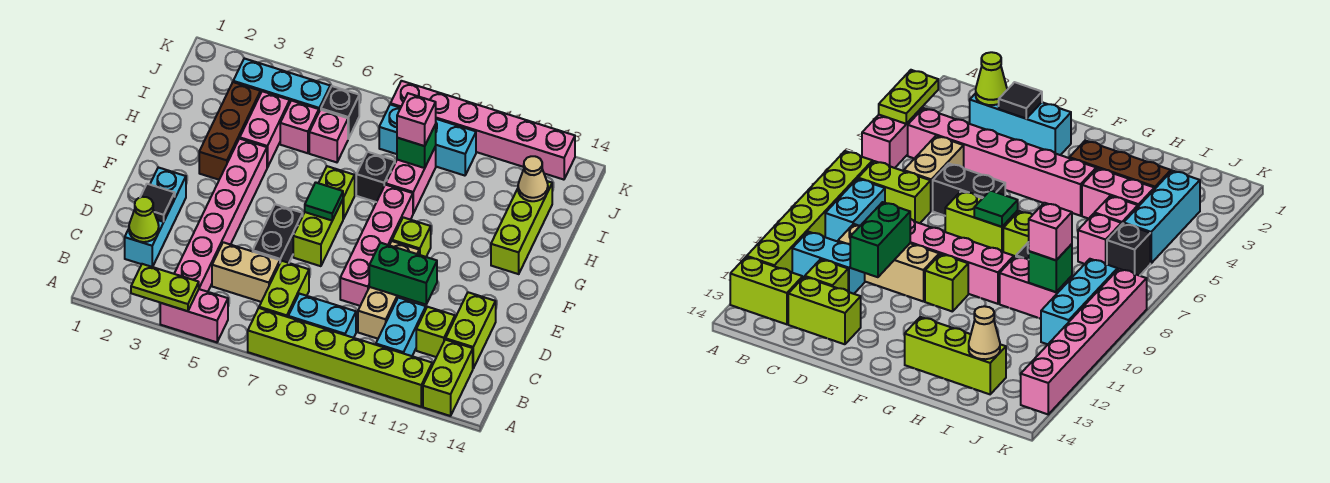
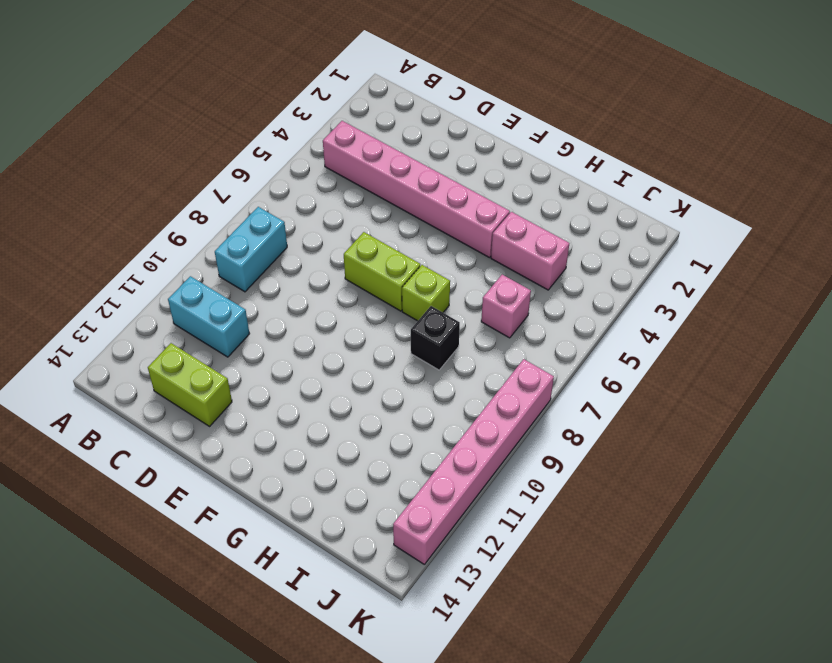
none -> pink 1x2 brick [160,289,228,342]
none -> lime 1x6 brick [248,308,432,407]
none -> lime 1x2 brick [423,339,473,416]
none -> lime 1x2 brick [259,261,309,317]

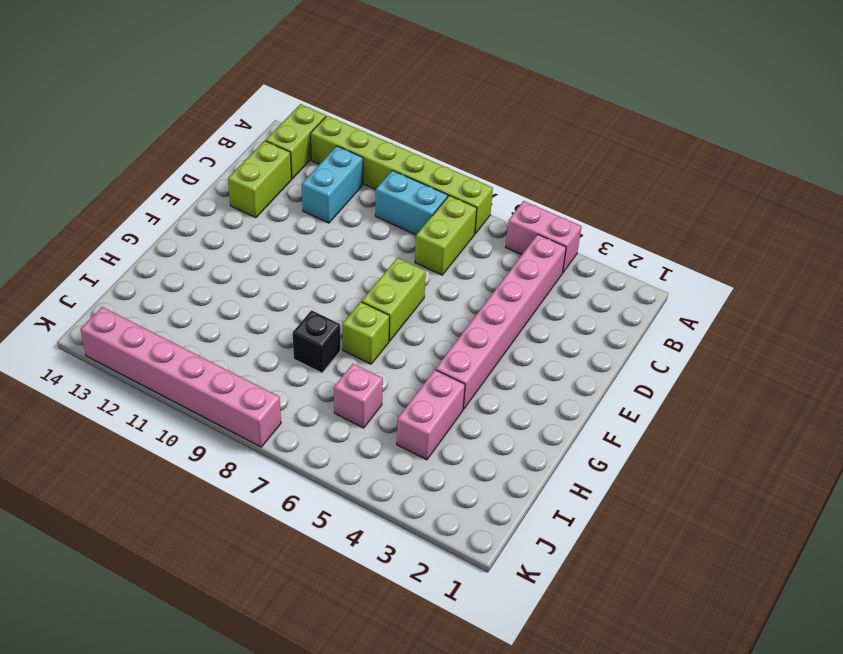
none -> cyan 1x3 brick [125,167,186,267]
none -> tan 1x2 brick [212,242,280,302]
none -> tan 1x3 brick [358,241,419,339]
none -> lime 1x1 brick [416,307,455,357]

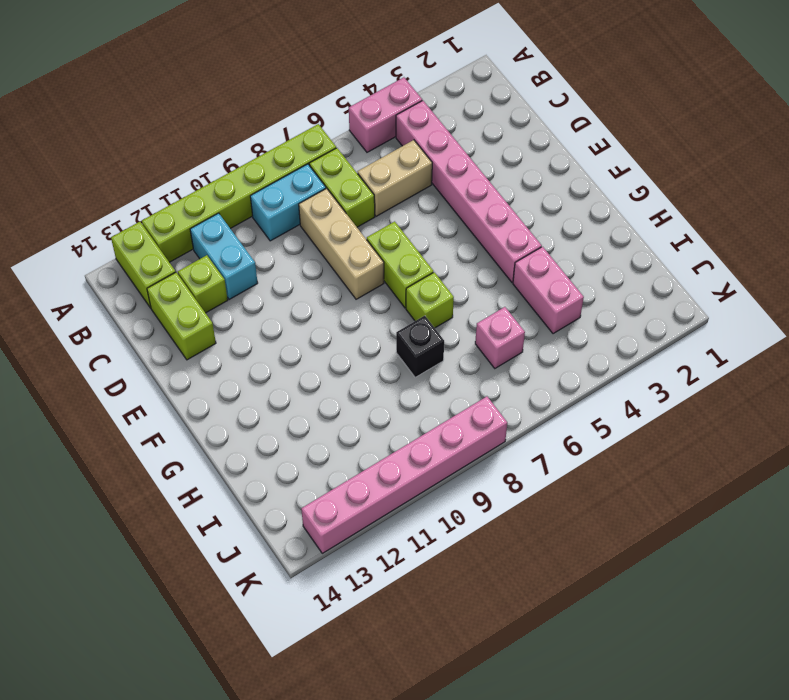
tan 1x3 brick [299,188,384,299] -> tan 1x3 brick moved to [358,241,419,339]
none -> cyan 1x3 brick [125,167,186,267]
none -> black 1x2 brick [253,204,303,263]
none -> pink 1x4 brick [340,184,413,306]
none -> lime 1x1 brick [392,217,431,257]

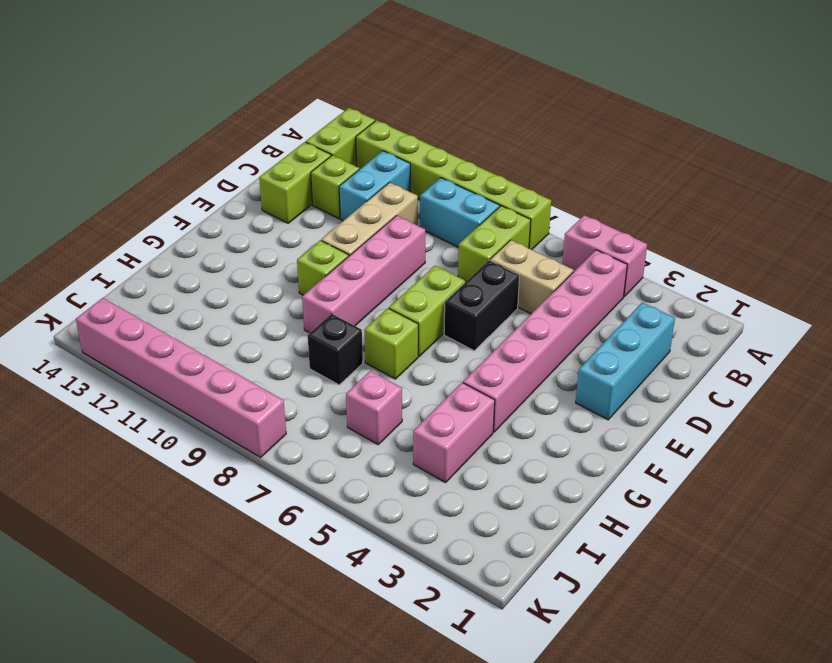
none -> brown 1x3 brick [199,82,261,180]
none -> lime 1x3 brick [491,181,552,274]
none -> pink 1x2 brick [386,146,436,213]
none -> pink 1x1 brick [280,101,319,153]

